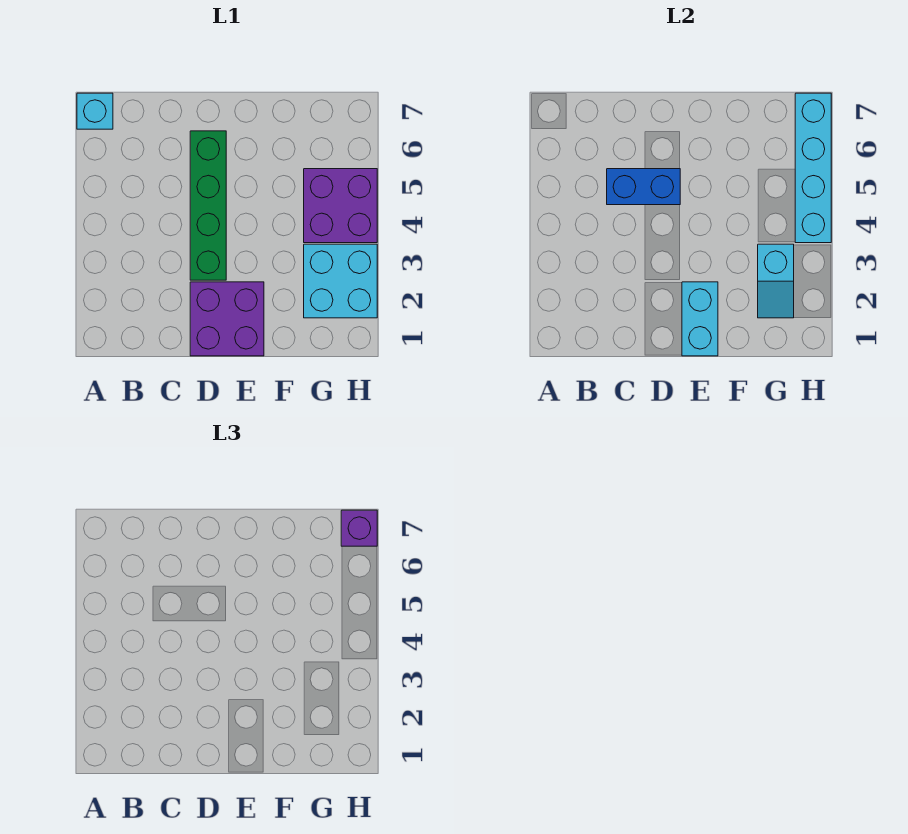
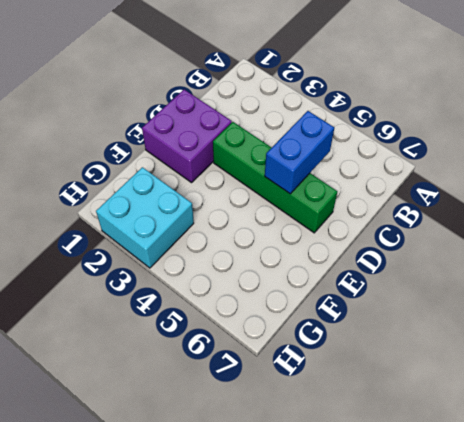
none -> cyan 1x1 brick [77,93,113,129]
none -> purple 2x2 brick [304,169,377,243]

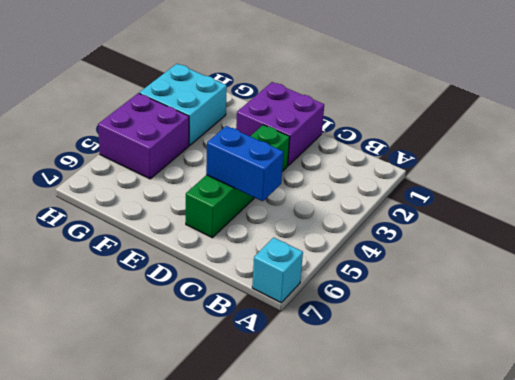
none -> cyan 1x2 brick [682,282,718,356]
none -> cyan 1x2 slope [758,244,794,318]

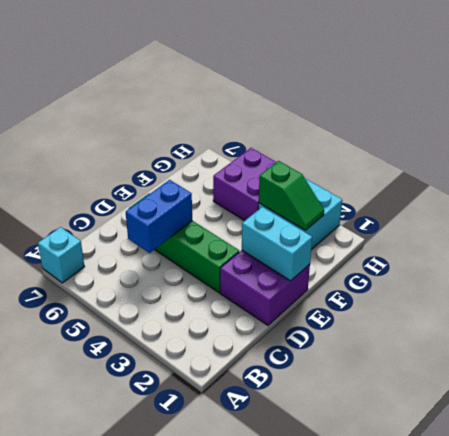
green 1x2 slope [259,161,324,231] -> cyan 1x2 slope [758,244,794,318]
none -> cyan 1x4 brick [795,93,831,243]
none -> purple 1x1 brick [341,510,377,546]

